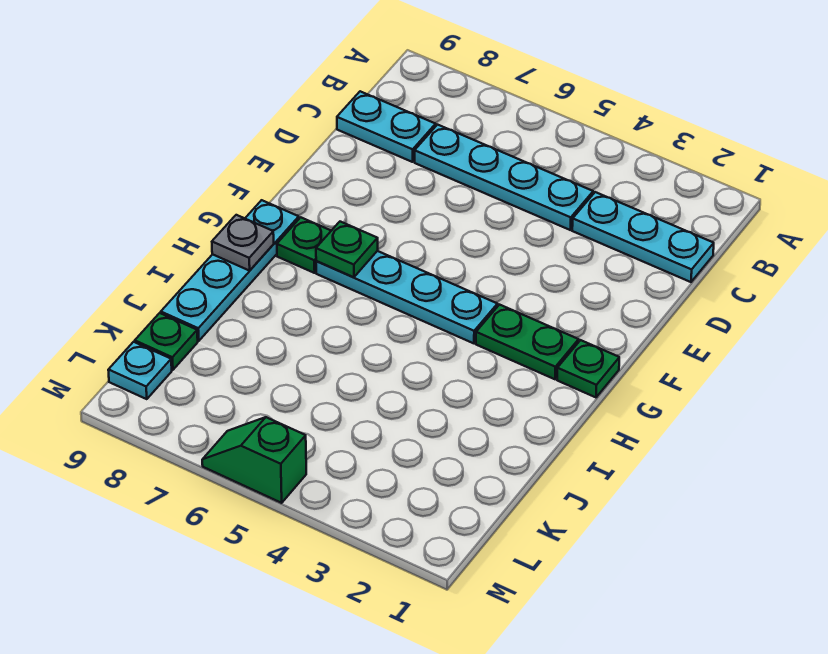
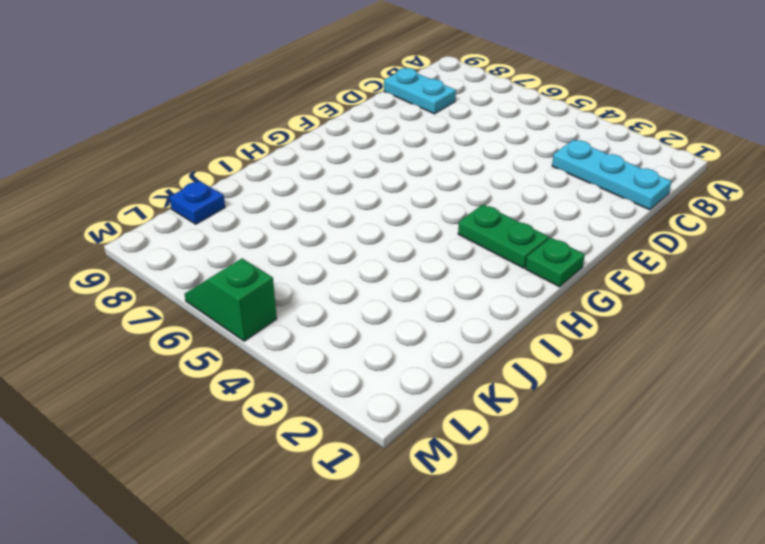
blue 1x1 plate [169,181,225,224] -> green 1x1 plate [135,313,198,370]
none -> cyan 1x4 plate [415,125,593,230]
none -> cyan 1x4 plate [316,251,498,343]
none -> green 1x1 plate [277,217,331,273]

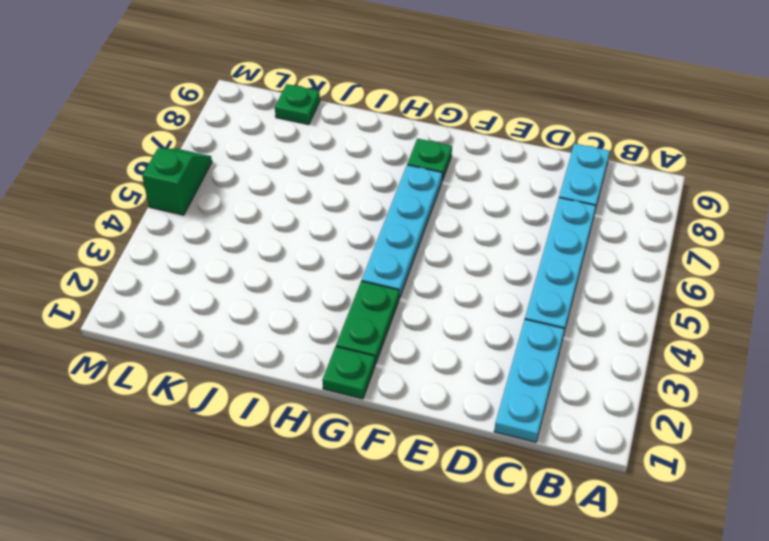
none -> cyan 1x4 plate [161,200,299,341]
none -> cyan 1x1 plate [108,342,172,399]
none -> green 1x1 plate [316,222,378,277]

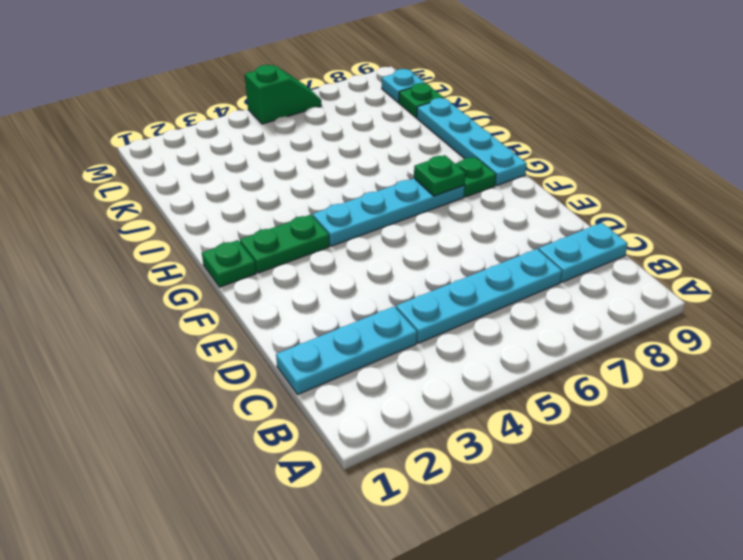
none -> grey 1x1 plate [212,215,274,271]

